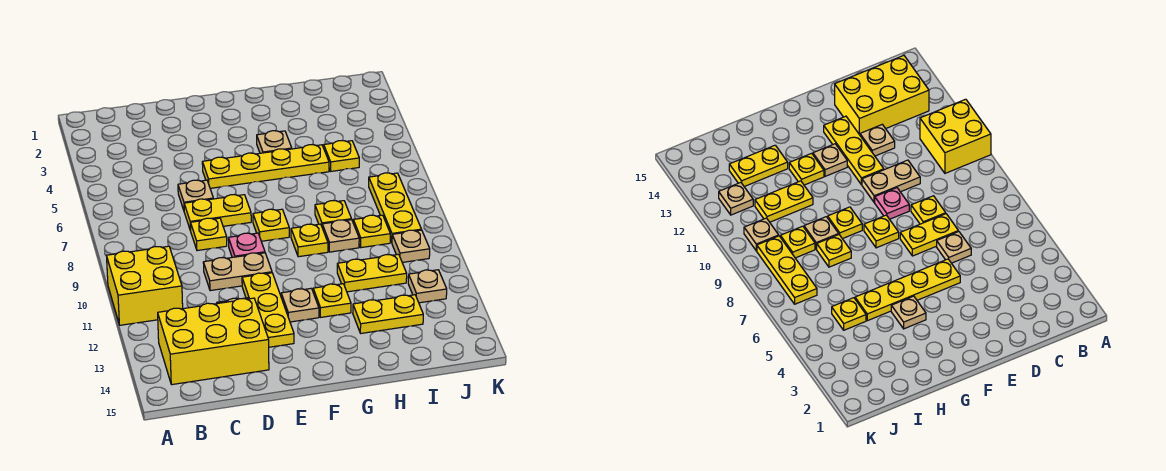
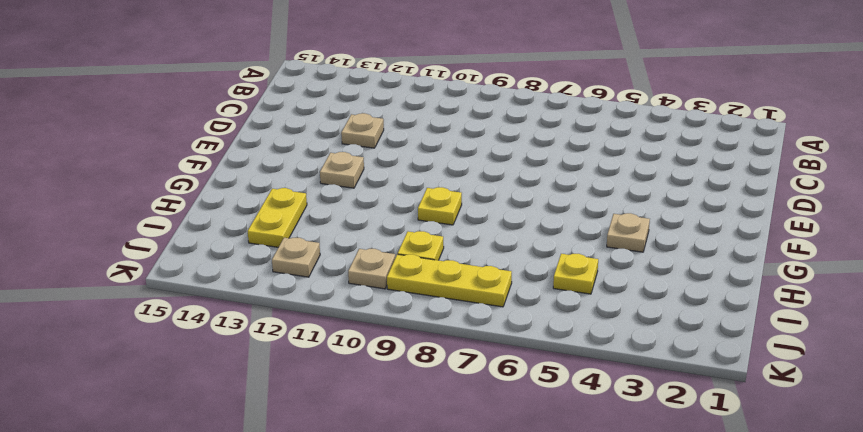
none -> yellow 2x2 brick [107,246,183,325]
none -> yellow 2x3 brick [158,298,269,385]
none -> tan 1x1 plate [178,180,213,210]

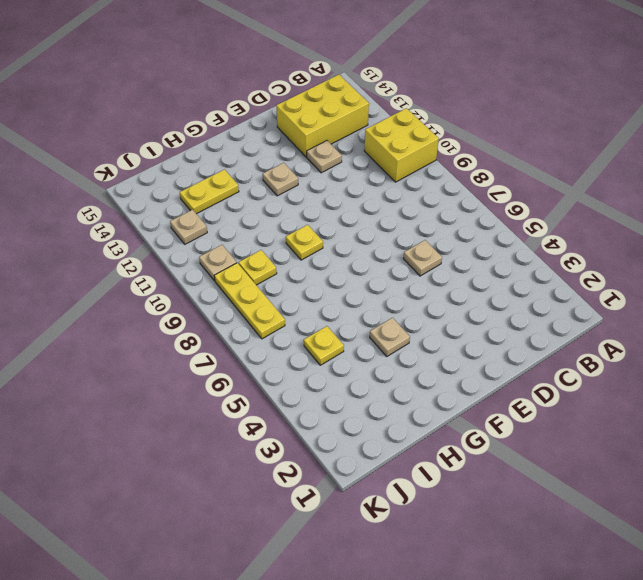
none -> yellow 1x2 plate [184,195,251,231]
none -> yellow 1x1 plate [191,218,227,251]
none -> tan 1x2 plate [203,253,272,291]

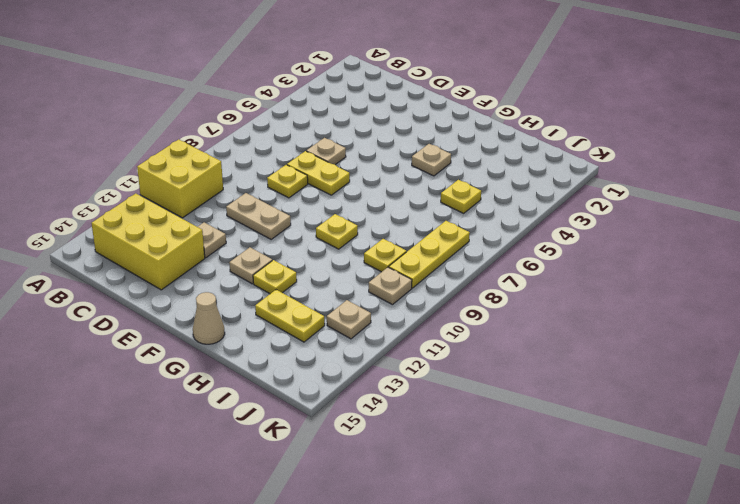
tan 1x1 cone [193,292,225,344] -> none
none -> yellow 1x4 plate [202,145,329,188]
none -> pink 1x1 plate [228,233,265,257]
none -> yellow 1x3 plate [242,273,294,347]

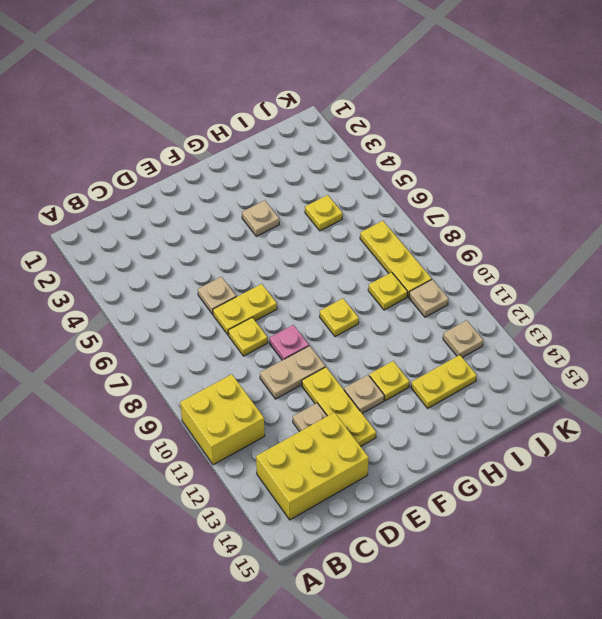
none -> yellow 1x4 plate [202,145,329,188]
none -> yellow 1x1 plate [253,209,289,241]
none -> yellow 1x1 plate [315,201,352,226]

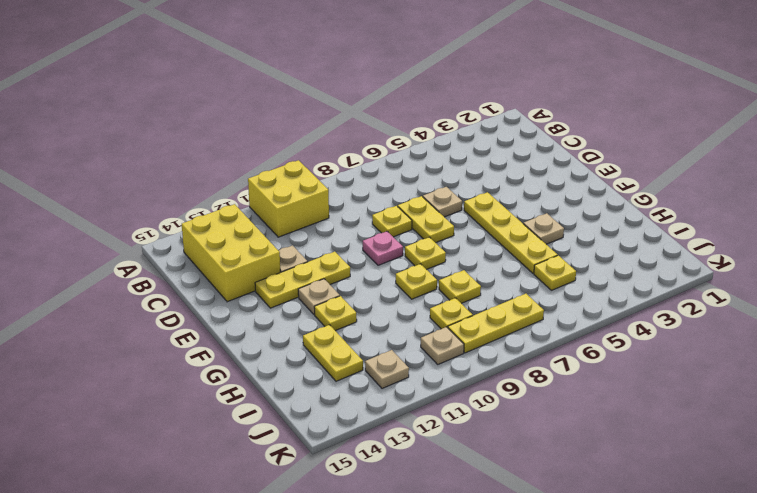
none -> tan 1x2 plate [203,253,272,291]
none -> tan 1x1 plate [322,220,359,252]
none -> yellow 1x2 plate [337,254,407,292]

